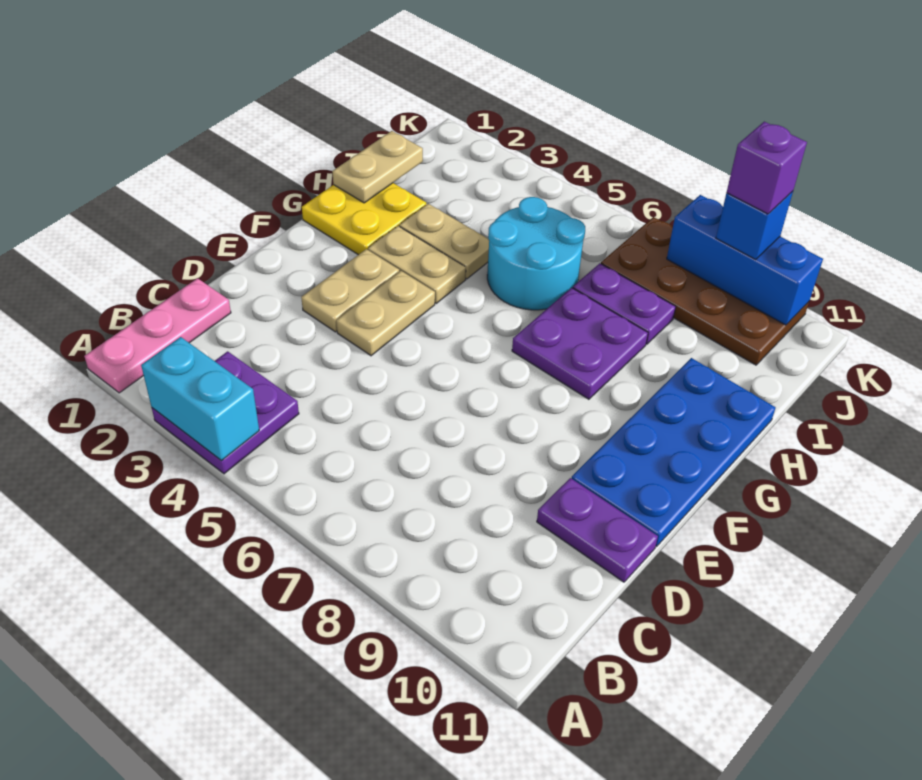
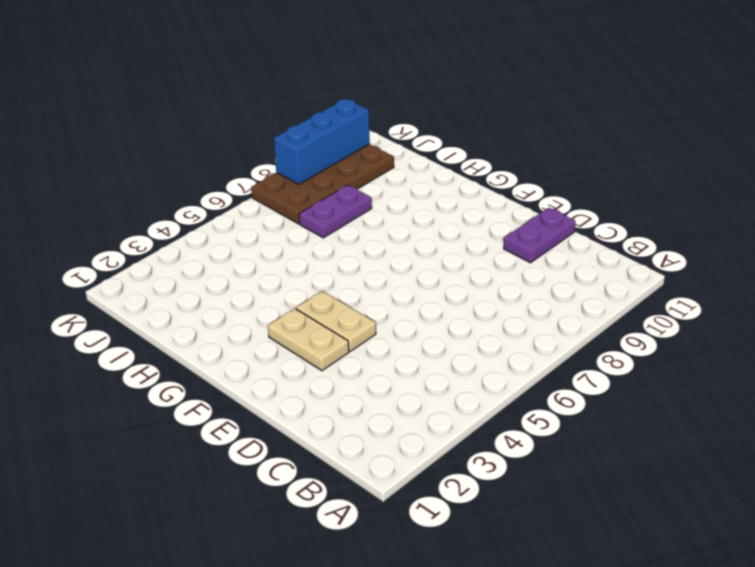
none -> pink 1x3 plate [84,278,231,393]
none -> purple 2x2 plate [152,351,299,474]
none -> blue 2x4 plate [571,358,776,547]

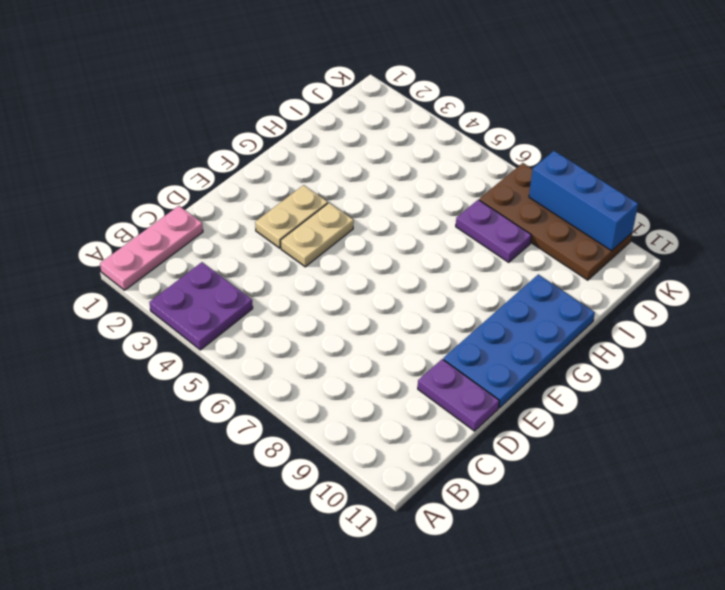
none -> yellow 2x2 plate [302,183,426,255]
none -> tan 1x2 plate [368,226,466,303]
none -> purple 2x2 plate [512,288,648,399]

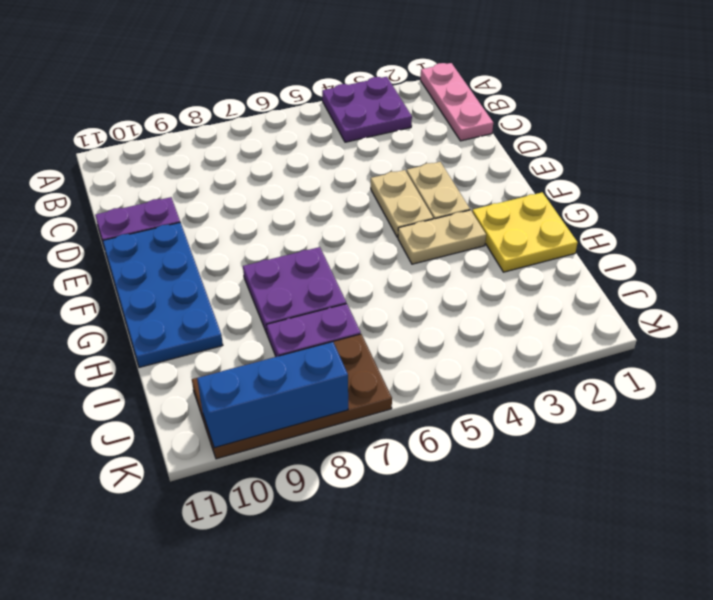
none -> tan 1x2 plate [399,204,489,279]
none -> cyan 2x2 round brick [487,197,585,310]
none -> cyan 1x2 brick [141,337,259,461]

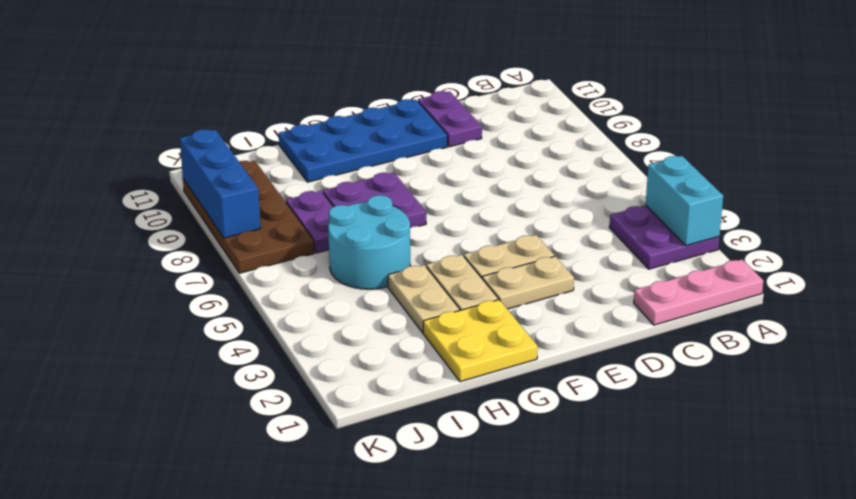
none -> tan 1x2 plate [332,131,423,203]
none -> blue 1x1 brick [716,191,793,260]
none -> purple 1x1 brick [727,122,807,214]

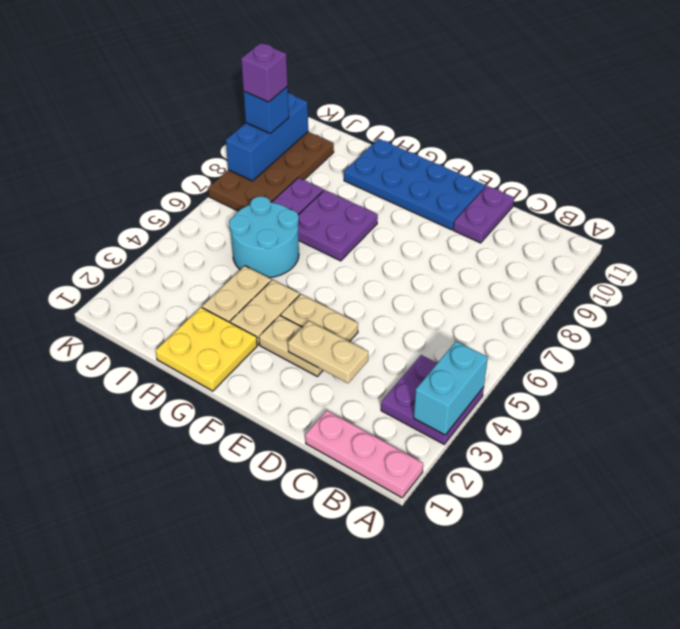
tan 1x2 plate [288,321,368,383] -> tan 1x2 plate moved to [332,131,423,203]

